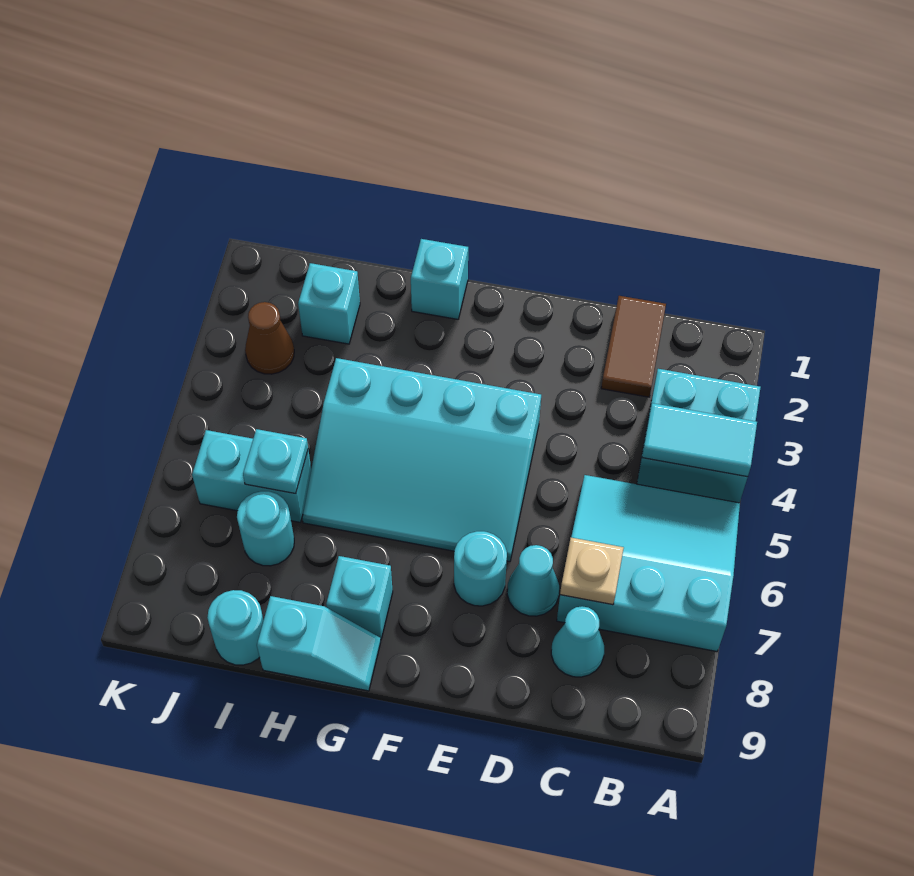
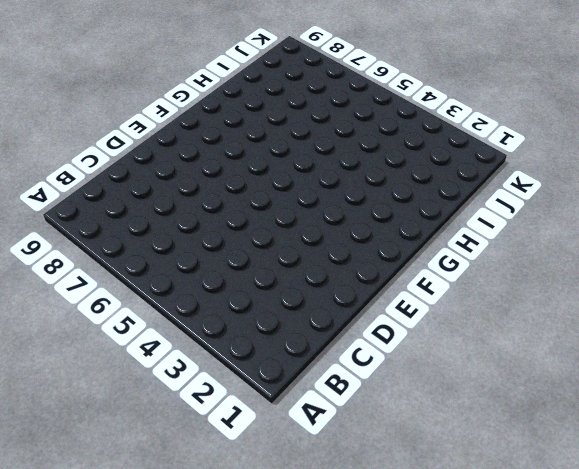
none -> cyan 2x2 brick [637,369,761,503]
none -> cyan 3x3 slope [557,475,740,652]
none -> brown 1x2 tile [601,296,666,397]

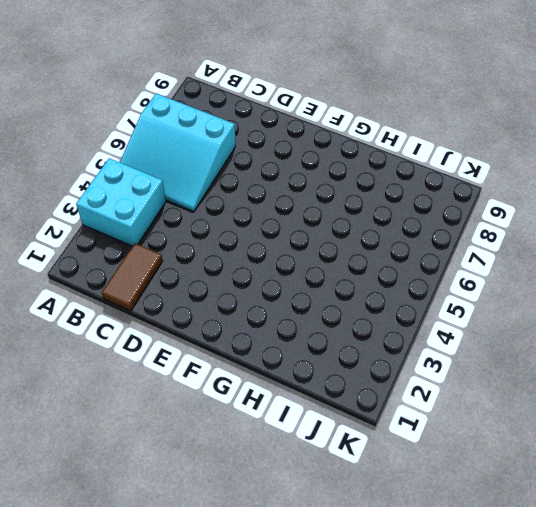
none -> cyan 1x1 cone [551,606,604,677]
none -> cyan 1x1 cone [507,545,559,616]
none -> cyan 3x4 slope [302,358,541,562]

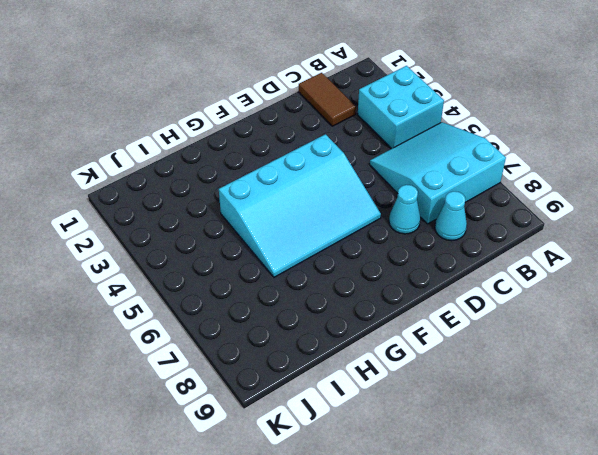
none -> cyan 1x1 round brick [454,531,507,606]
none -> cyan 1x1 brick [411,239,468,319]
none -> cyan 1x1 brick [326,556,393,640]

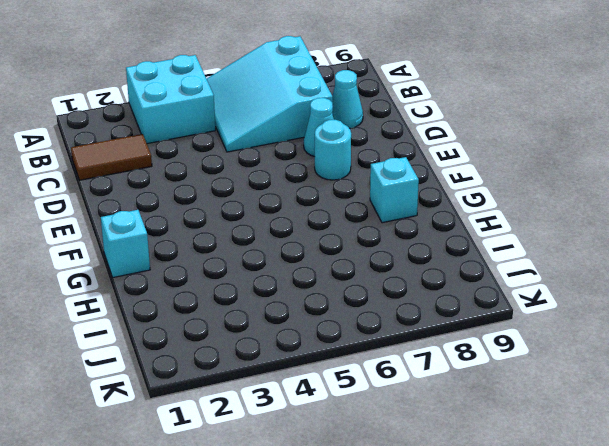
none -> cyan 3x4 slope [302,358,541,562]
none -> cyan 1x2 slope [257,596,381,691]
none -> cyan 1x1 brick [298,263,360,344]

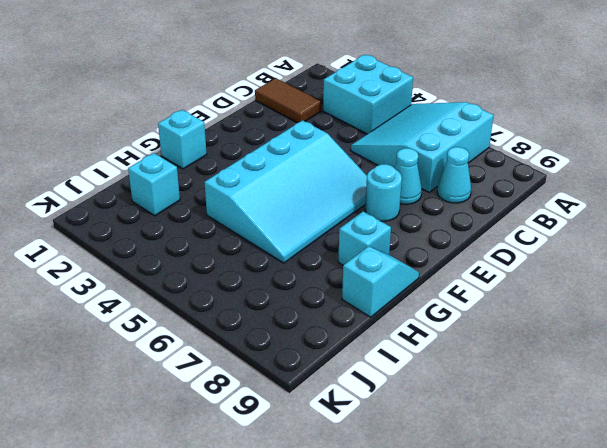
none -> cyan 1x2 brick [192,430,311,522]
none -> cyan 1x1 round brick [237,491,294,566]
none -> cyan 1x1 round brick [207,590,264,665]

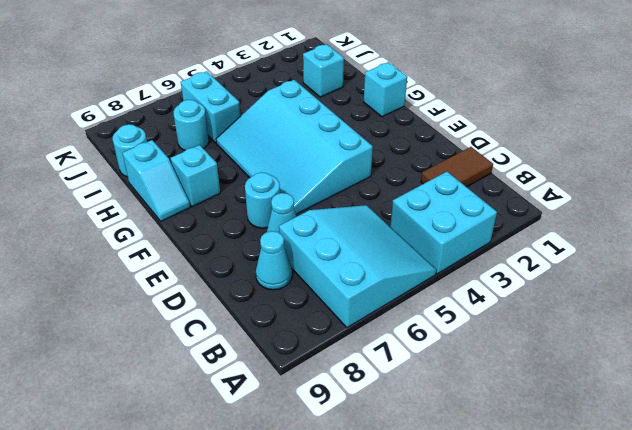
none -> brown 1x1 cone [245,302,294,374]
none -> cyan 1x2 tile [642,403,757,477]
none -> tan 1x1 plate [560,538,624,605]

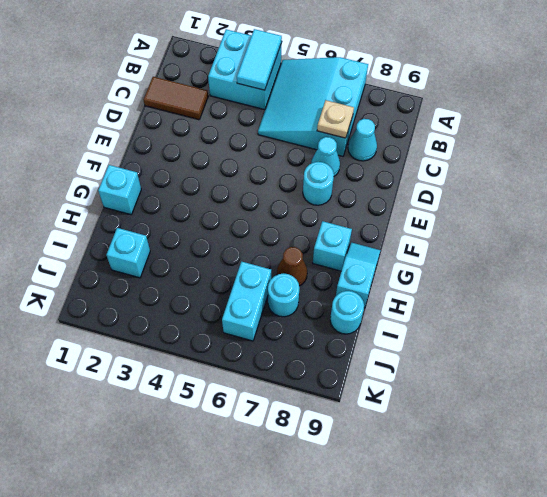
brown 1x1 cone [277,247,307,286] -> brown 1x1 cone moved to [245,302,294,374]
none -> cyan 3x4 slope [302,358,541,562]
none -> cyan 1x1 plate [243,429,308,494]

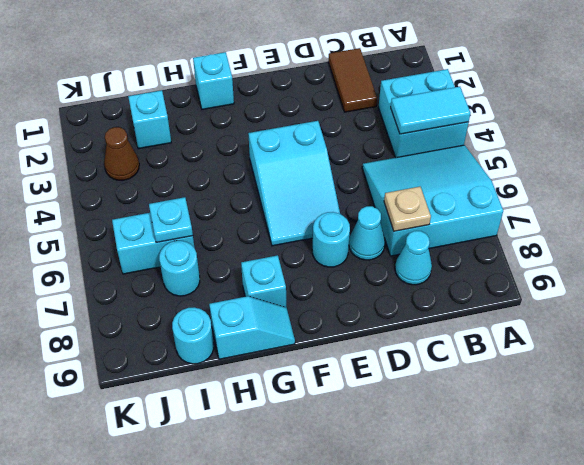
cyan 2x3 slope [248,121,340,246] -> cyan 3x4 slope [302,358,541,562]

